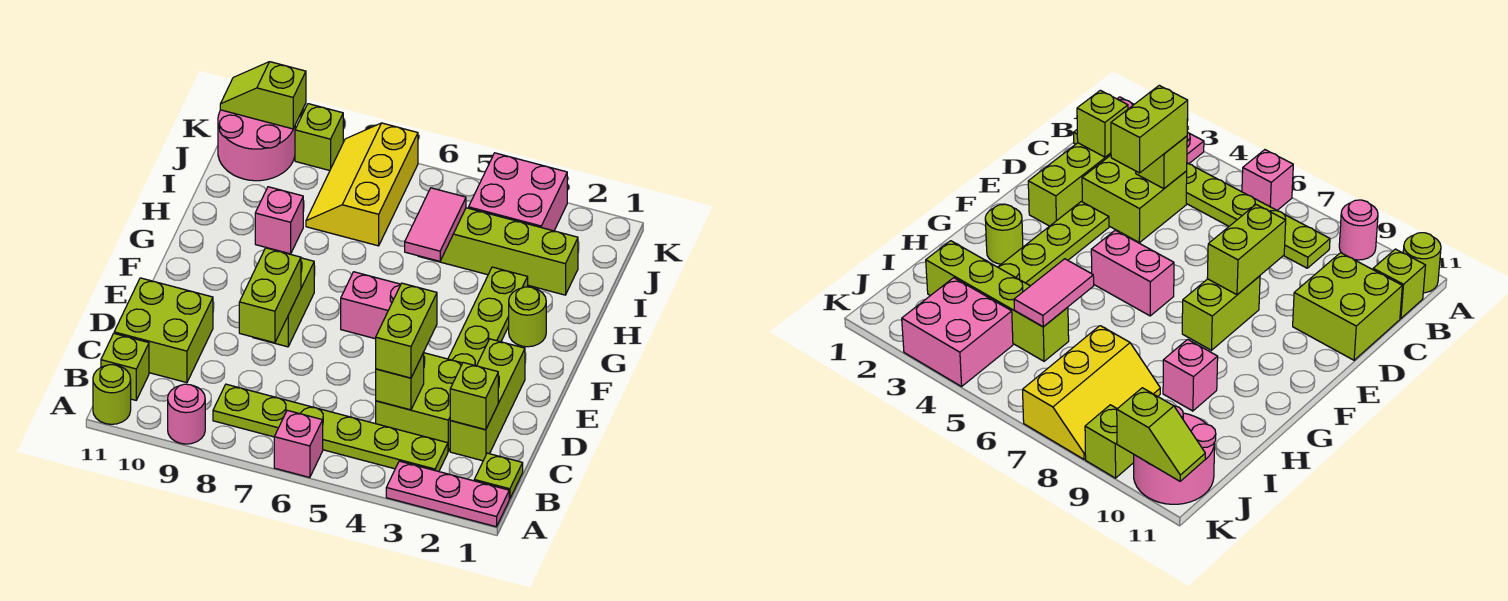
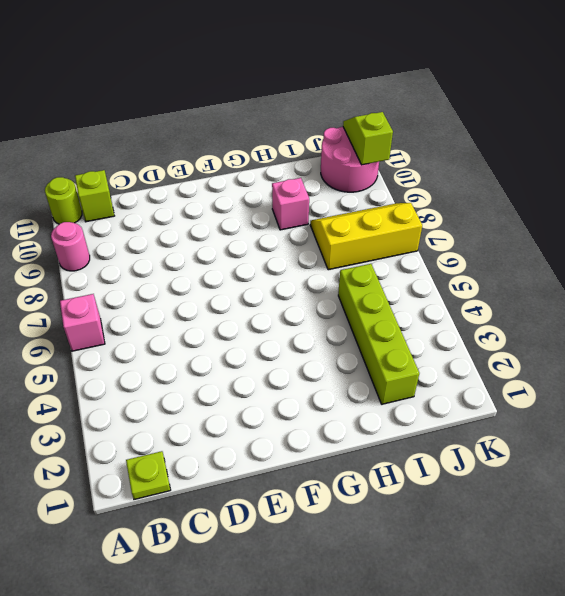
none -> pink 1x3 plate [386,461,509,527]
none -> lime 1x6 plate [213,384,448,472]
none -> lime 1x3 brick [450,339,525,461]

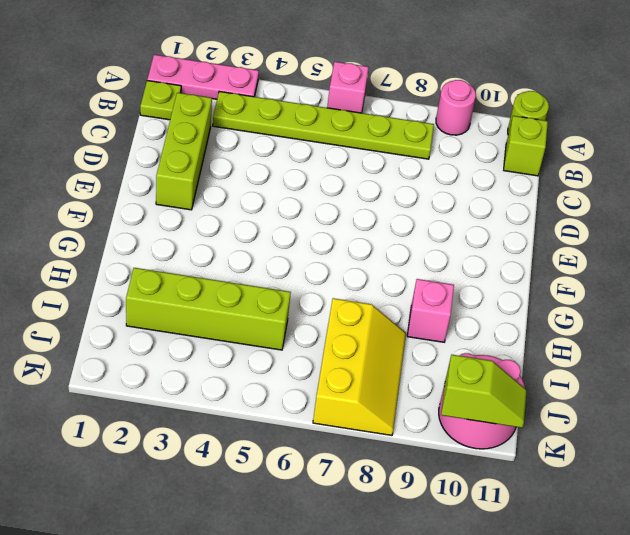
none -> lime 2x2 brick [376,353,462,451]
none -> lime 2x2 brick [114,278,213,383]
none -> lime 1x4 plate [448,267,528,366]

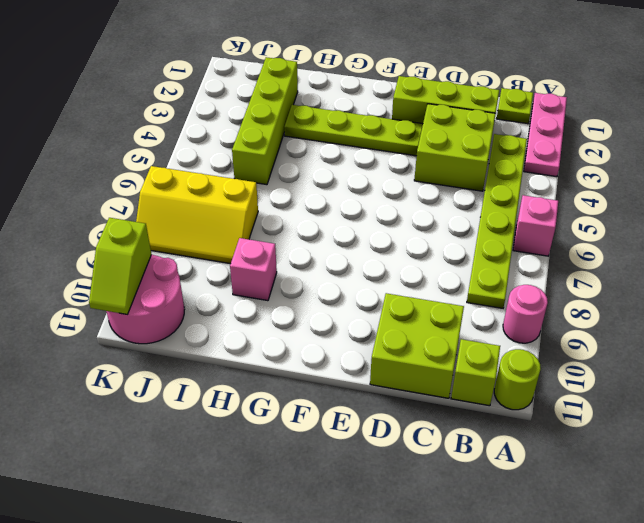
none -> lime 1x2 brick [253,258,314,347]
none -> pink 1x2 brick [341,272,401,339]
none -> lime 1x1 round brick [509,287,546,347]

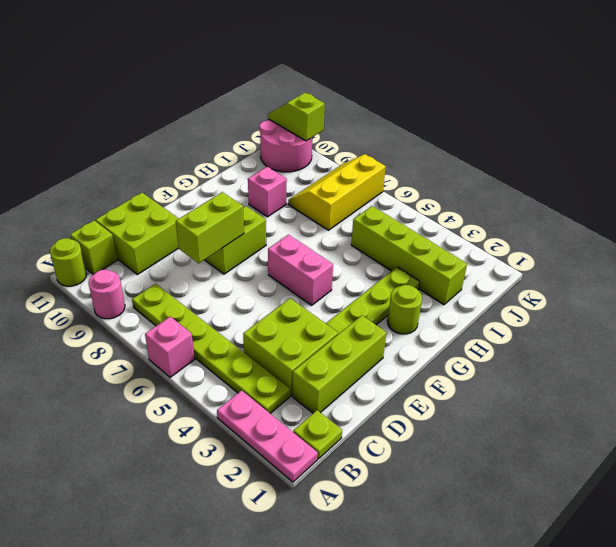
none -> pink 2x2 brick [469,153,567,231]
none -> lime 1x1 brick [295,104,343,171]
none -> lime 1x1 brick [450,363,498,430]

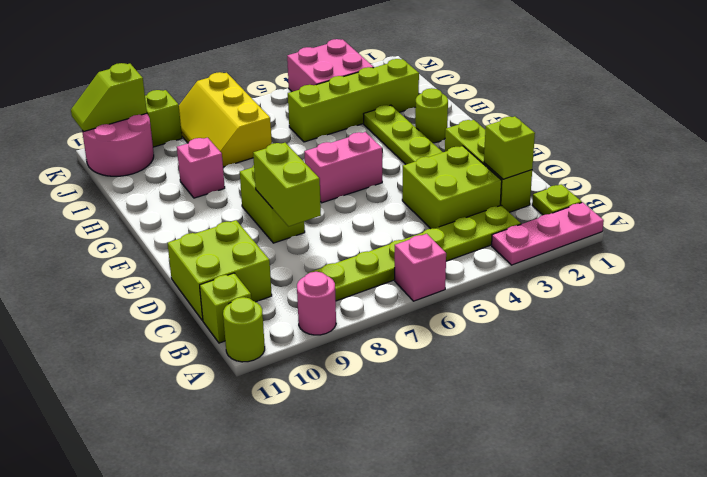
none -> lime 1x1 brick [376,353,424,410]
none -> pink 1x2 tile [405,188,466,261]
none -> lime 1x2 brick [376,283,437,378]

